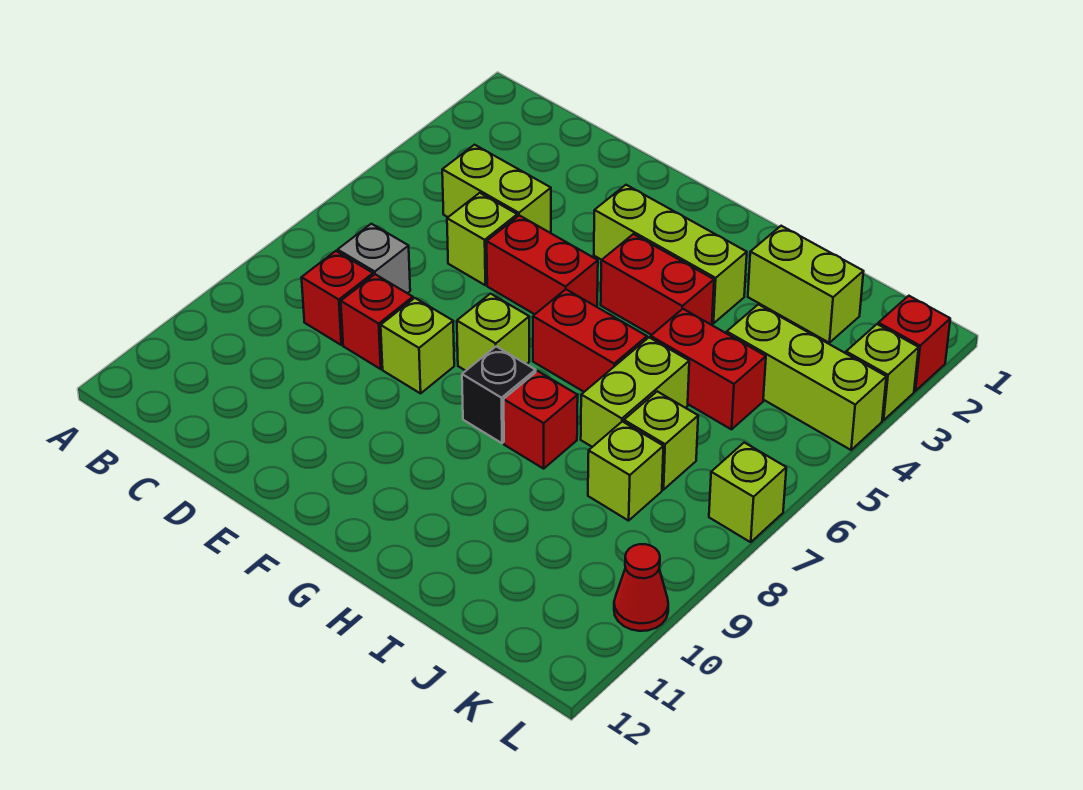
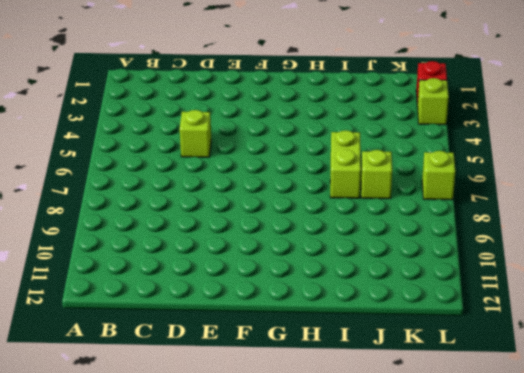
none -> lime 1x2 brick [442,145,551,233]
none -> grey 1x1 brick [338,224,410,293]
none -> red 1x1 brick [301,251,373,345]

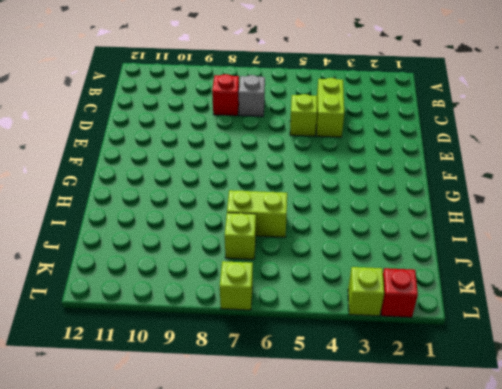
none -> red 1x1 brick [341,274,413,369]
none -> red 1x2 brick [487,215,598,314]
none -> lime 1x1 brick [381,298,454,393]

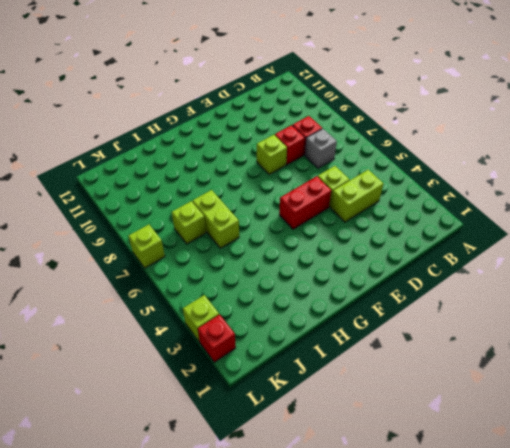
none -> lime 1x3 brick [594,185,747,323]
none -> lime 1x1 brick [457,294,529,371]
none -> red 1x2 brick [601,234,714,335]

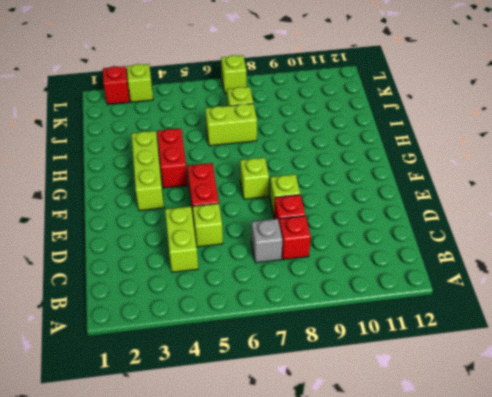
none -> red 1x2 brick [533,289,647,392]
none -> black 1x1 brick [462,346,536,443]
none -> red 1x1 brick [504,371,578,469]

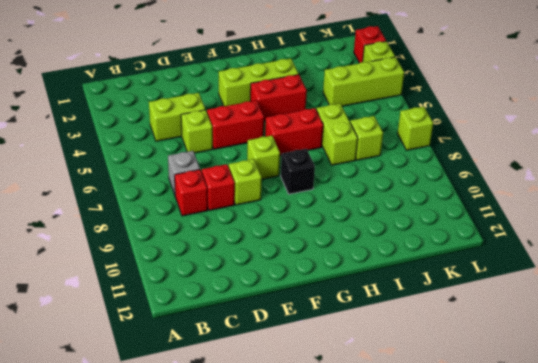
none -> red 1x1 brick [504,371,578,469]
none -> lime 1x2 brick [748,226,864,343]
none -> red 1x2 brick [651,309,766,429]

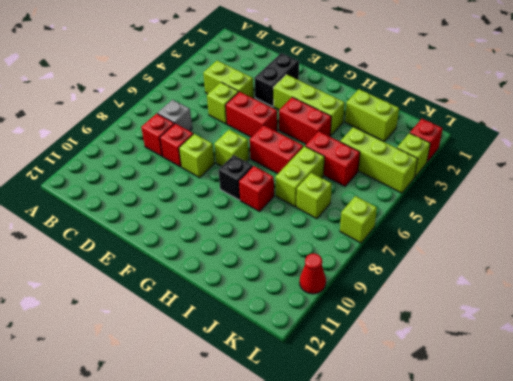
black 1x2 brick [255,53,299,107] -> none
none -> lime 1x1 brick [588,421,663,521]

